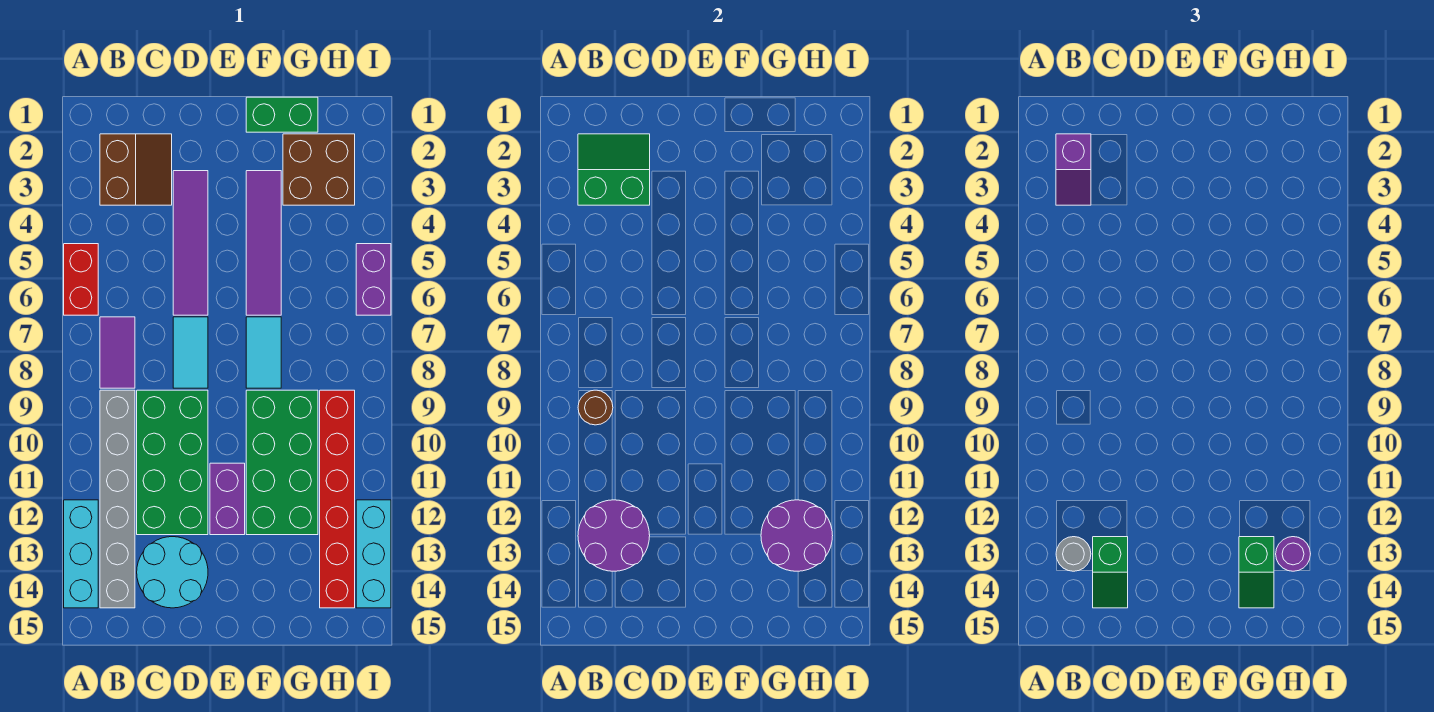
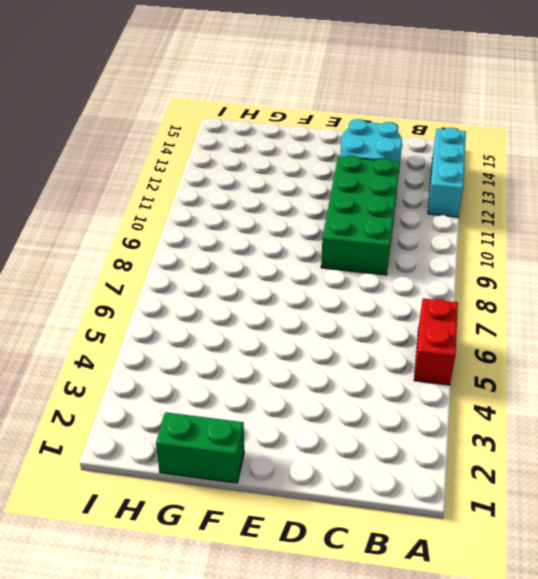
none -> brown 2x2 slope [100,134,172,205]
none -> purple 1x2 tile [100,317,135,388]
none -> grey 1x6 brick [100,390,135,608]

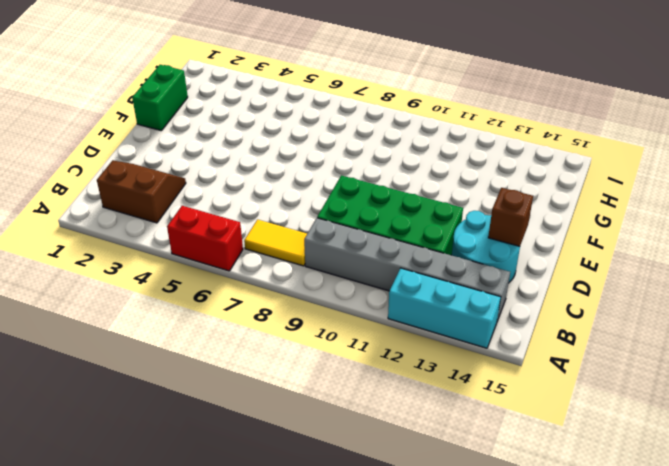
yellow 1x2 tile [244,220,307,266] -> purple 1x2 tile [100,317,135,388]
brown 1x1 brick [488,188,533,246] -> none
none -> purple 1x4 tile [173,171,208,315]
none -> cyan 1x2 tile [173,317,208,388]
none -> purple 1x2 brick [210,463,245,535]

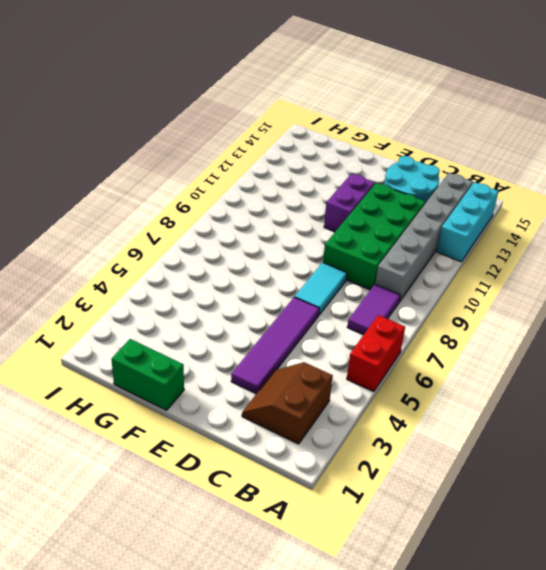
none -> purple 1x4 tile [246,171,281,315]
none -> cyan 1x2 tile [246,317,281,388]
none -> green 2x4 brick [246,390,318,535]

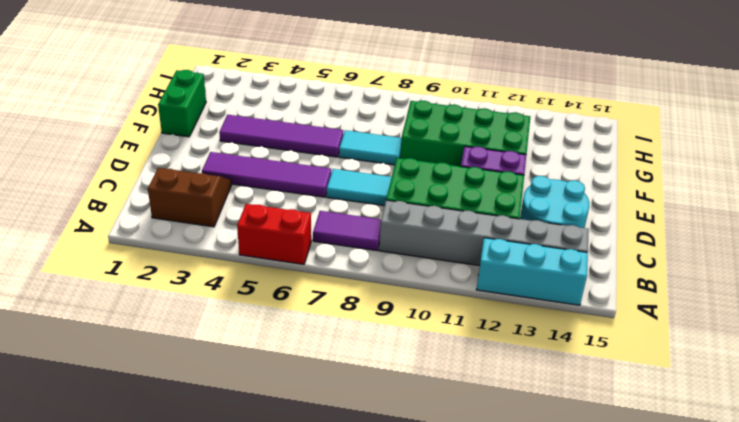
none -> brown 2x2 brick [283,134,355,205]
none -> red 1x6 brick [320,390,355,608]
none -> purple 1x2 brick [356,244,391,315]

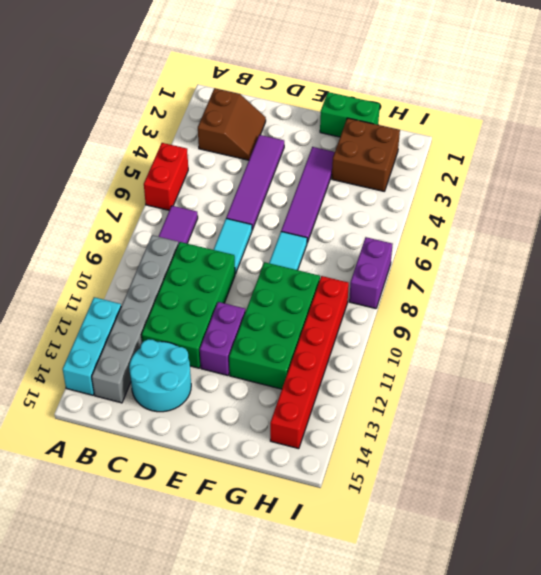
purple 1x2 brick [349,237,392,309] -> purple 1x2 brick moved to [356,244,391,315]
none -> cyan 1x3 brick [356,500,391,608]
none -> green 2x2 slope [578,134,650,205]
none -> brown 1x1 round brick [578,390,613,425]

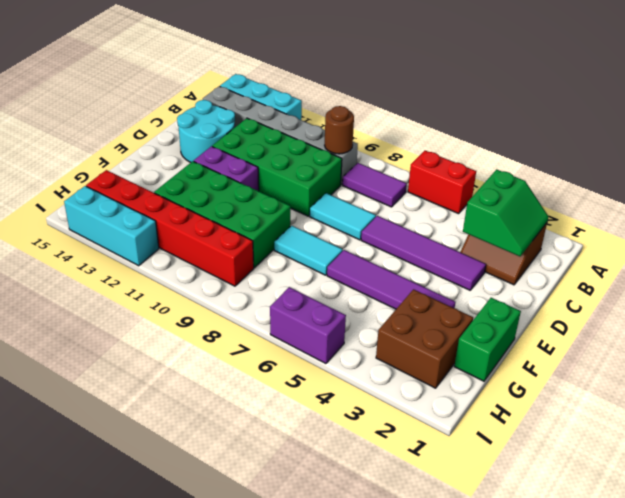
none -> purple 2x2 round brick [578,500,650,571]
none -> purple 2x2 round brick [761,500,833,571]
none -> purple 1x2 slope [1056,134,1091,205]

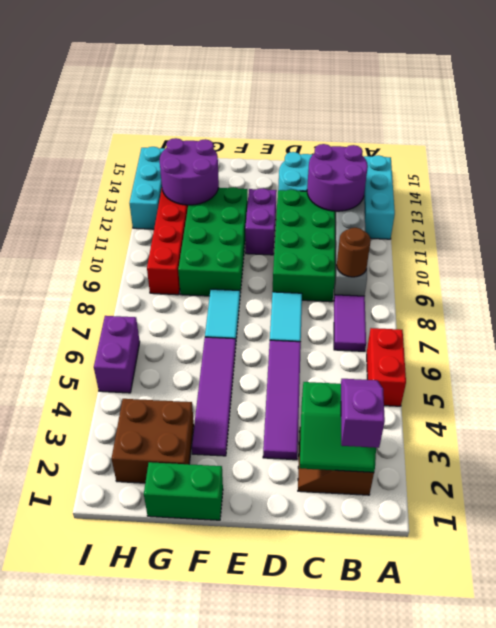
none -> grey 1x1 round brick [1056,537,1091,571]
none -> green 1x2 slope [1093,537,1128,608]
none -> green 1x2 slope [1239,537,1274,608]

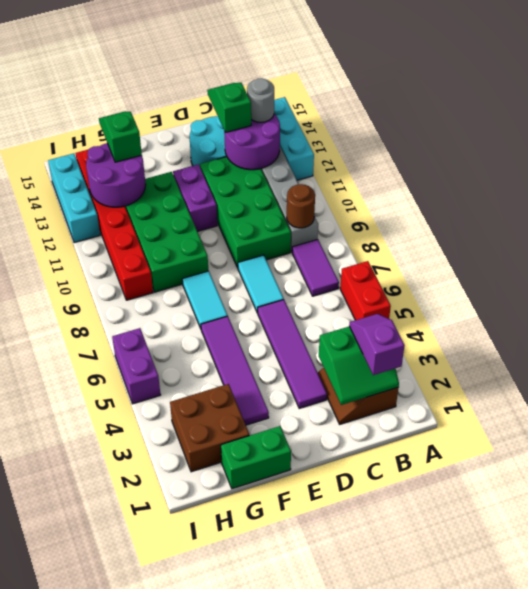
none -> purple 1x1 round brick [1276,537,1310,571]

